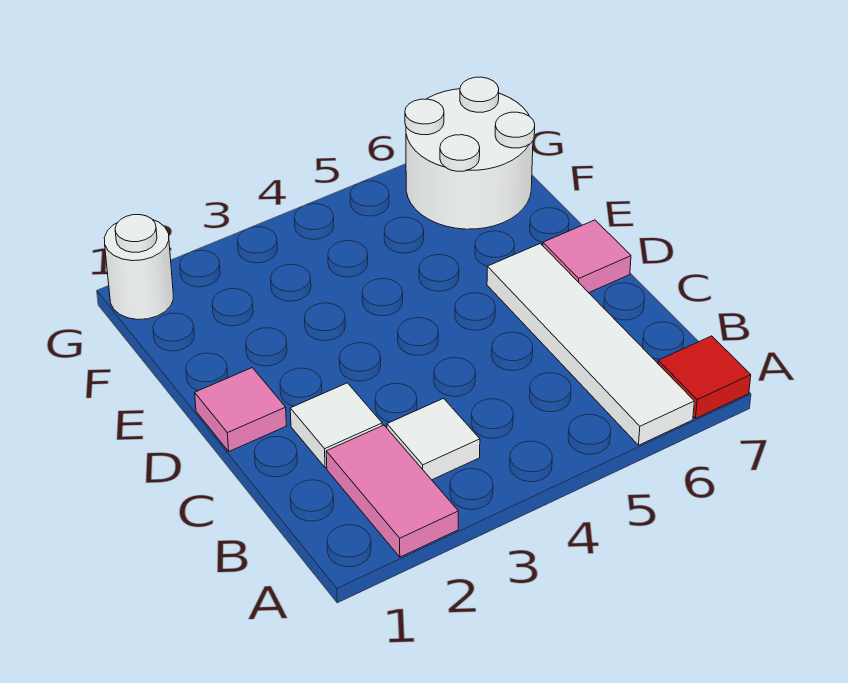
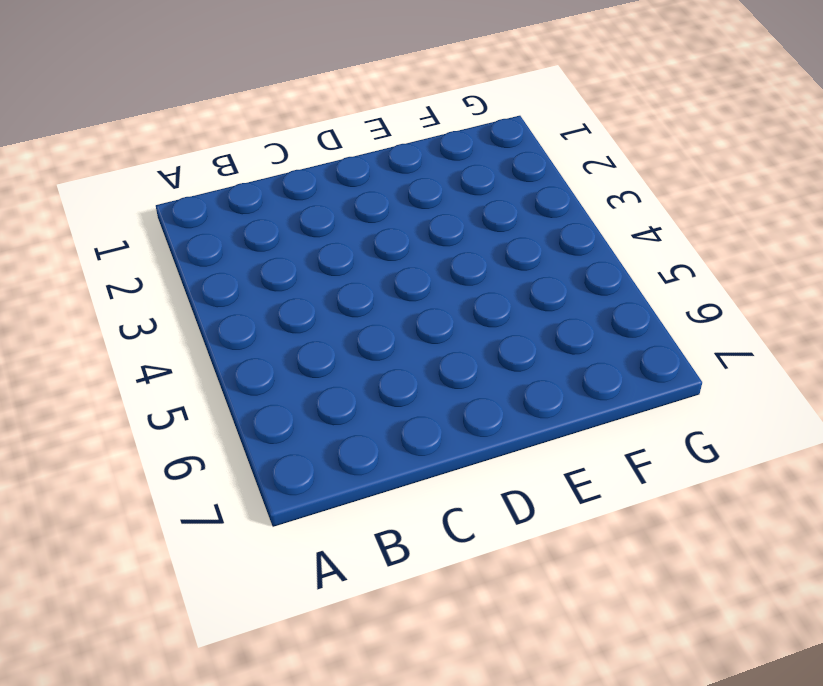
none -> pink 1x2 tile [326,425,458,557]
none -> white 1x4 tile [487,244,694,445]

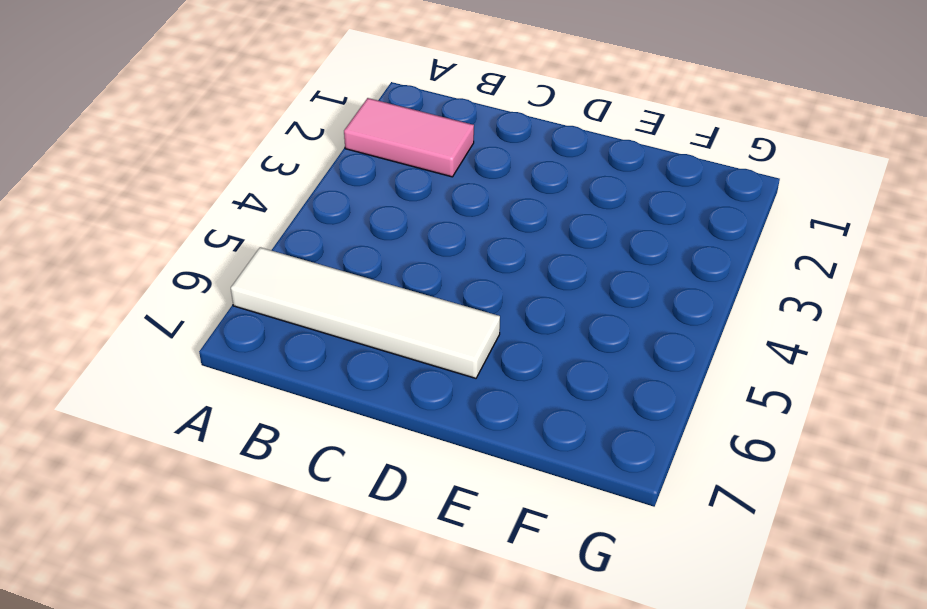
none -> red 1x1 tile [658,336,751,418]
none -> white 1x1 tile [387,398,480,480]

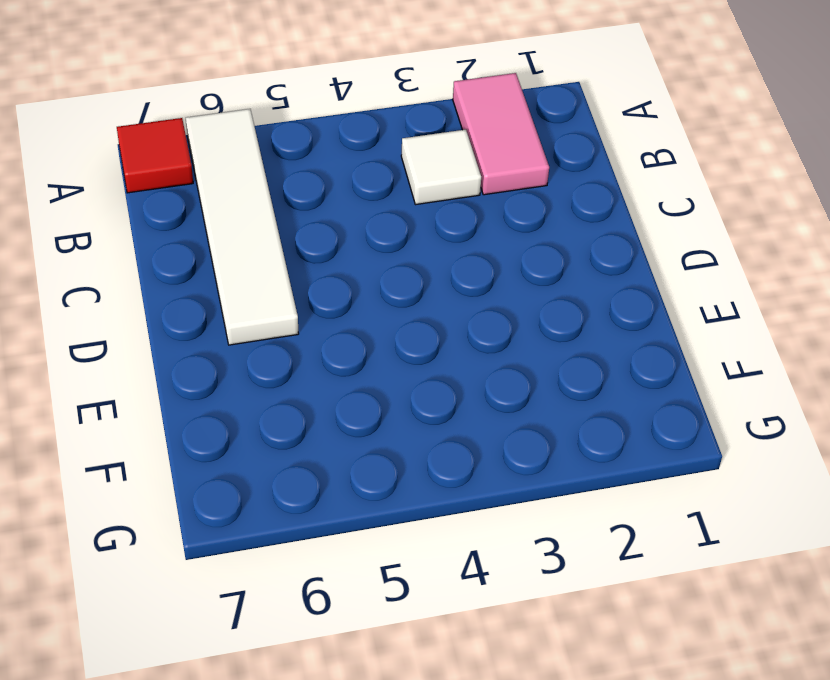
none -> white 1x1 tile [290,383,382,468]
none -> pink 1x1 tile [195,368,286,451]

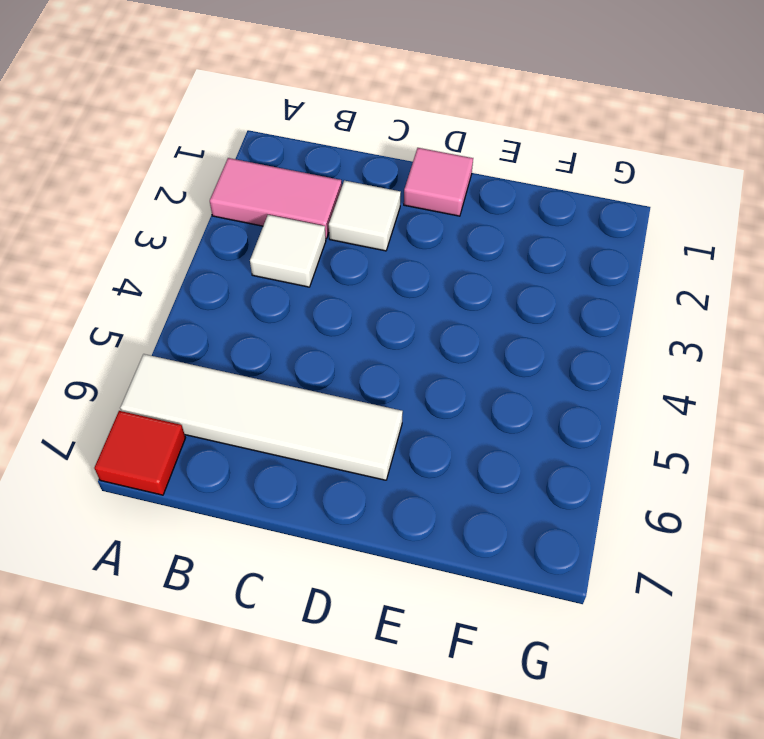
none -> pink 1x1 tile [543,220,631,293]
none -> white 2x2 round brick [405,77,535,229]

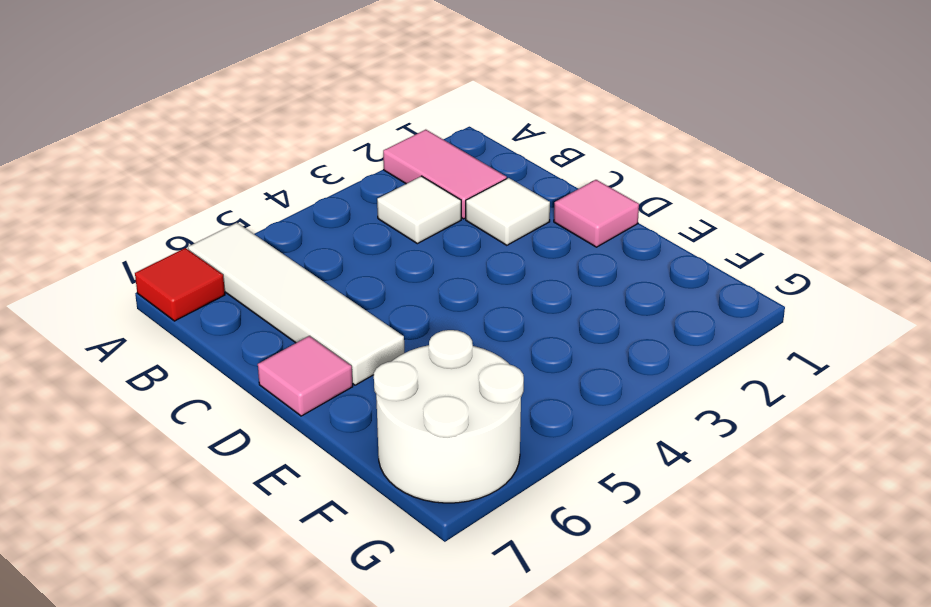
none -> white 1x1 round brick [104,215,173,320]

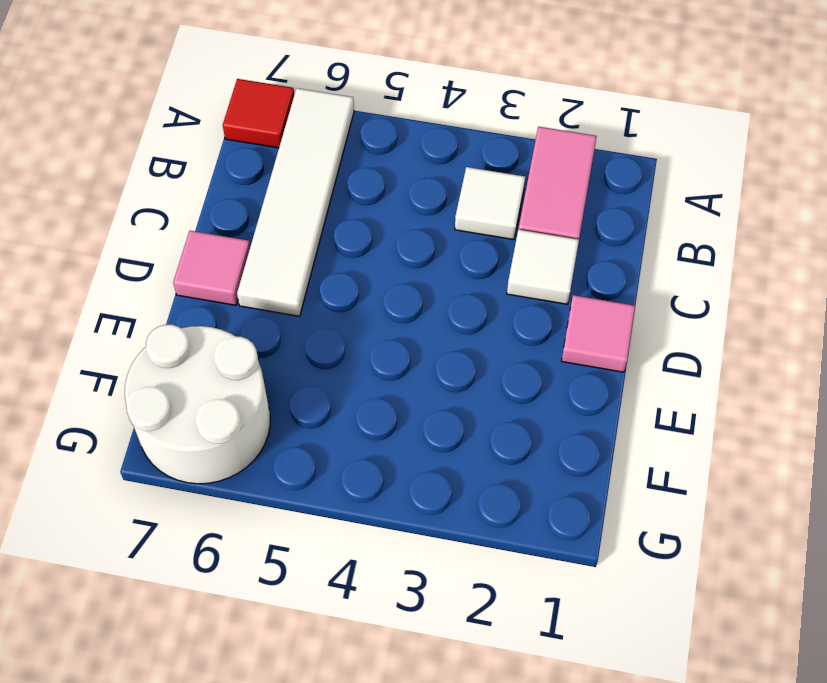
none -> white 1x1 round brick [104,215,173,320]

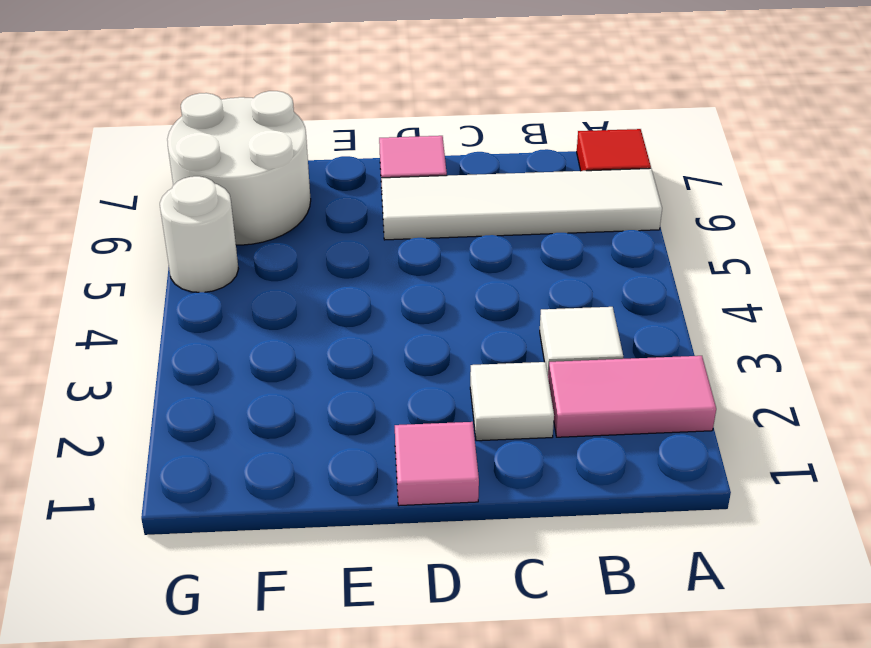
white 1x1 round brick [160,176,238,292] -> white 1x1 round brick moved to [104,215,173,320]

